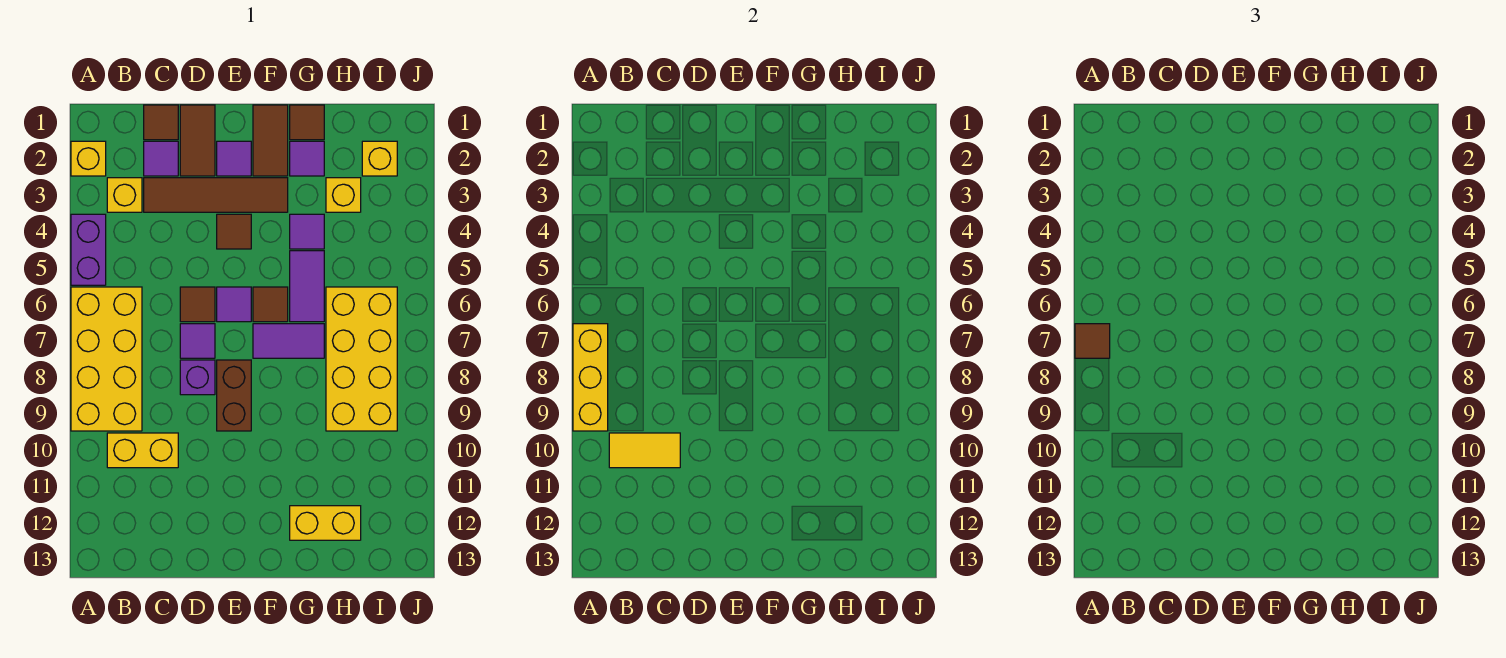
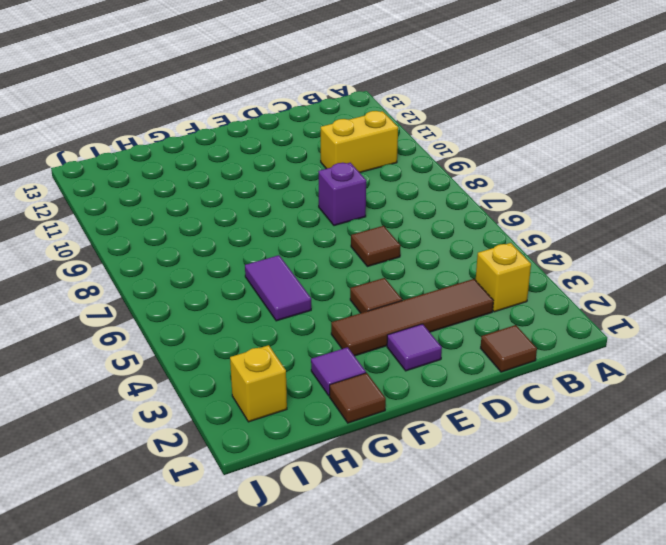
none -> yellow 1x1 brick [71,141,106,176]
none -> purple 1x2 brick [71,214,106,285]
none -> yellow 2x4 brick [71,287,142,431]
none -> purple 1x1 tile [144,141,178,176]

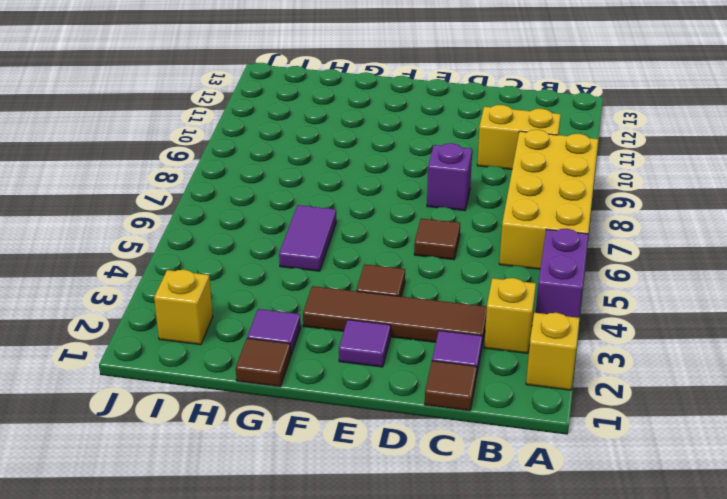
none -> brown 1x2 tile [180,105,215,176]
none -> purple 1x1 tile [180,324,215,358]
none -> purple 1x1 tile [217,287,251,322]
none -> brown 1x2 brick [217,360,251,431]

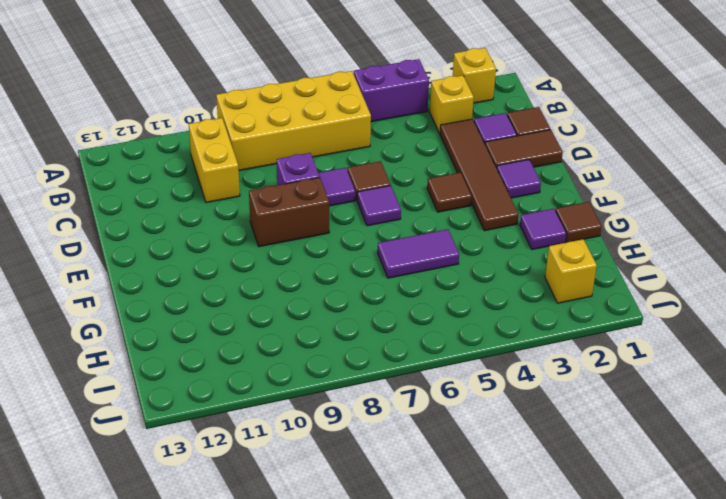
none -> brown 1x2 tile [253,105,288,176]
none -> brown 1x1 tile [253,287,288,322]
none -> purple 1x2 tile [253,324,324,358]
none -> purple 1x1 tile [290,214,324,249]

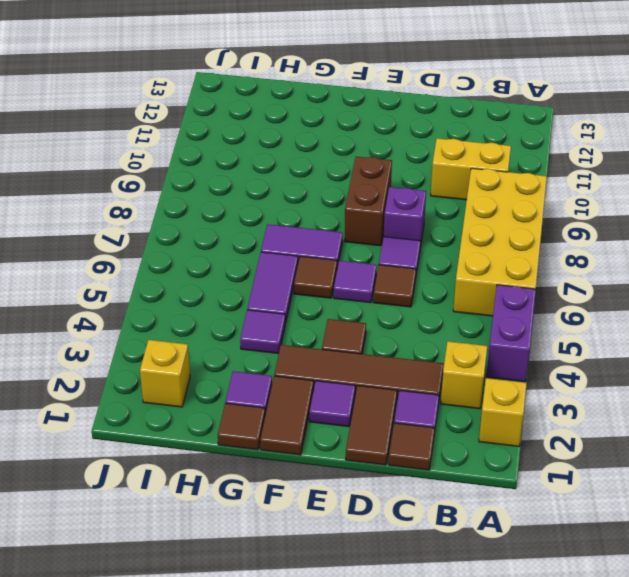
none -> yellow 1x2 brick [290,506,361,540]
none -> yellow 1x1 brick [326,178,361,212]
none -> yellow 2x4 brick [326,287,397,431]
none -> yellow 1x3 brick [573,324,608,431]

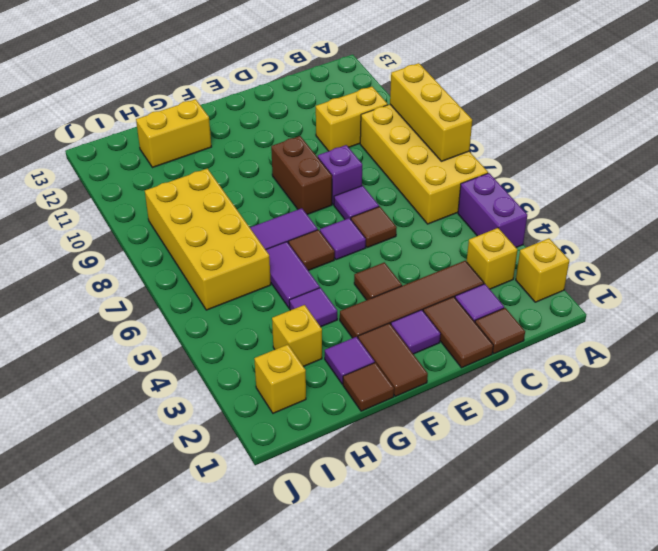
none -> yellow 1x2 tile [609,433,680,468]
none -> brown 1x1 tile [1075,324,1110,358]

